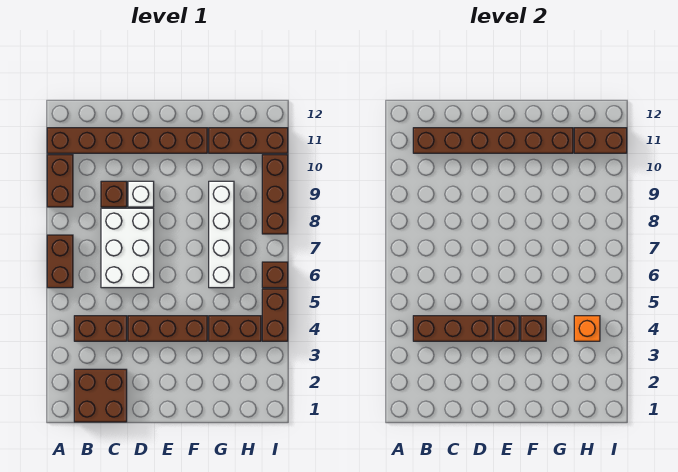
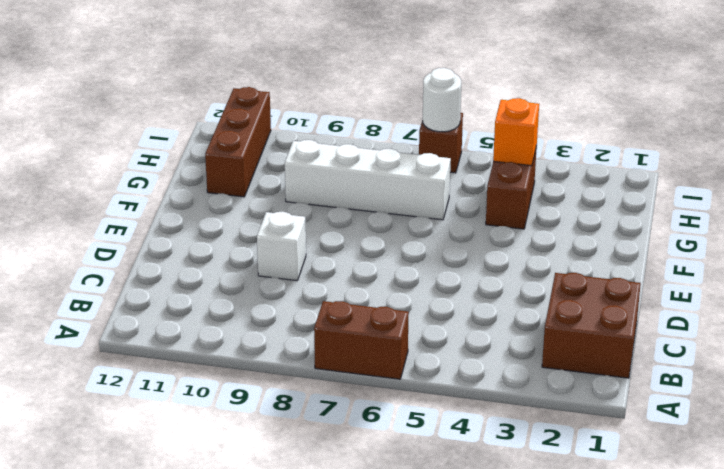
white 1x1 round brick [423,68,461,132] -> none
none -> brown 1x2 brick [47,155,73,207]
none -> brown 1x6 brick [47,128,207,153]
none -> brown 1x2 brick [74,316,127,341]

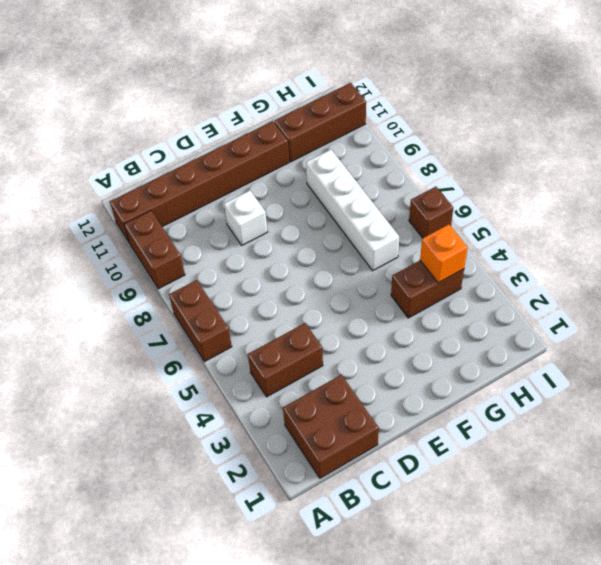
none -> white 2x3 brick [101,208,154,288]
none -> brown 1x1 brick [101,181,127,207]
none -> brown 1x3 brick [128,316,207,341]

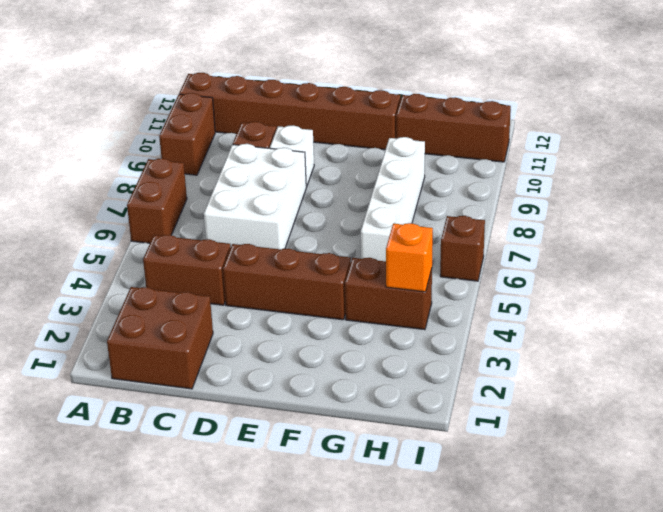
none -> brown 1x2 brick [262,289,288,341]
none -> brown 1x3 brick [262,155,288,234]
none -> brown 1x3 brick [413,316,493,341]

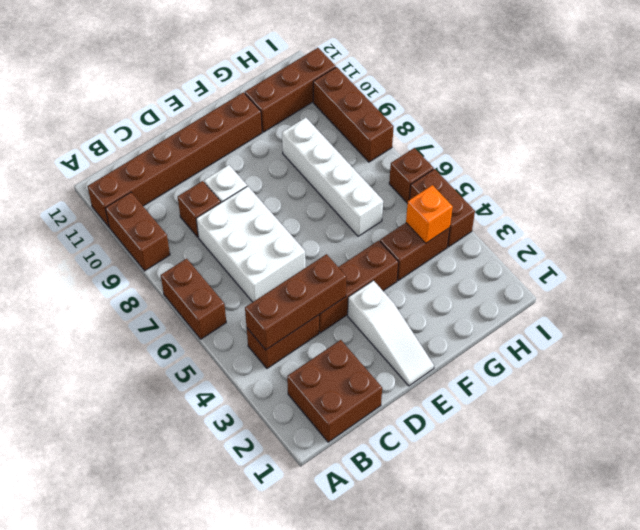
white 1x3 slope [348,280,434,386] -> none
none -> brown 1x6 brick [413,128,573,153]
none -> brown 1x1 brick [494,316,519,341]
none -> brown 1x1 brick [521,316,546,341]

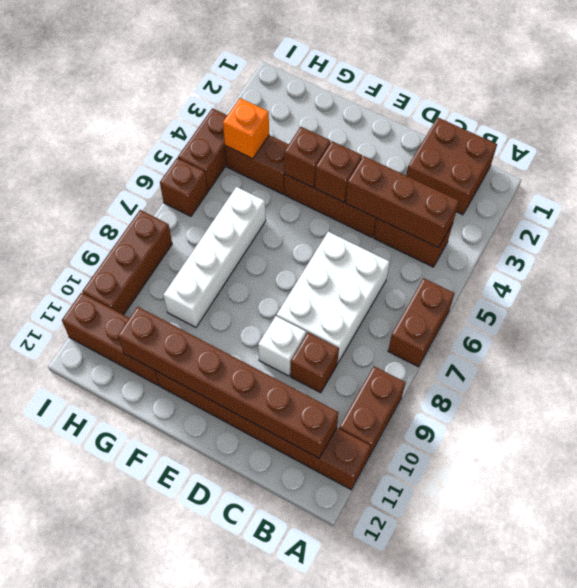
none -> brown 1x2 brick [574,128,627,153]

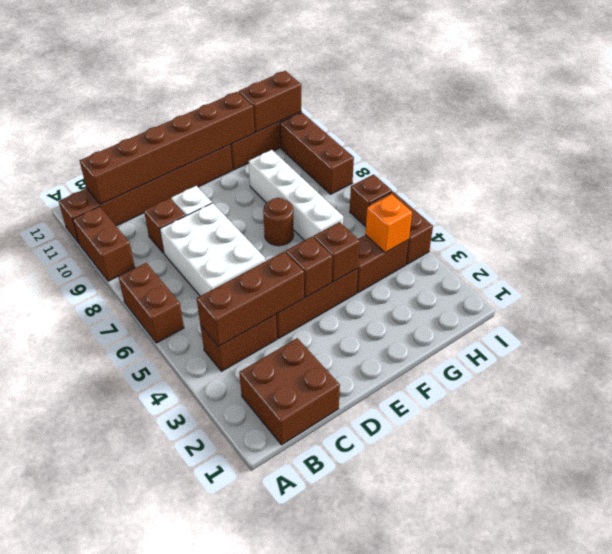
brown 1x1 round brick [263,198,294,246] -> none

